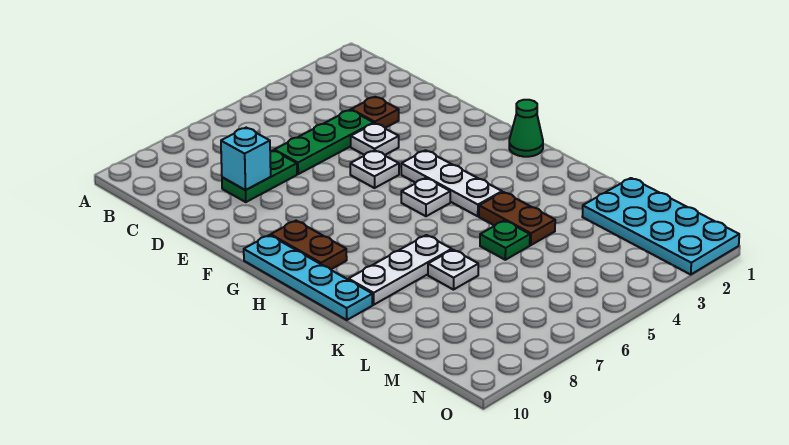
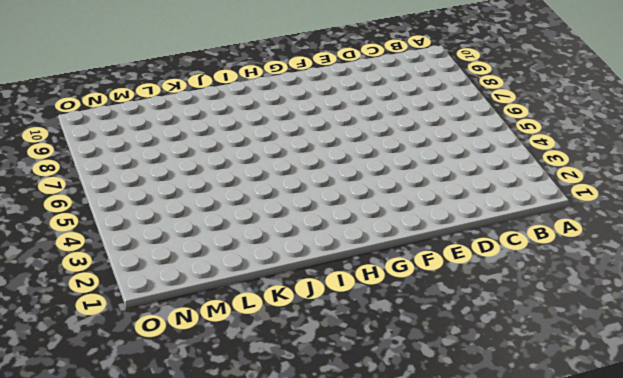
none -> brown 1x1 plate [351,97,399,128]
none -> green 1x3 plate [274,110,374,174]
none -> green 1x2 plate [222,150,297,202]

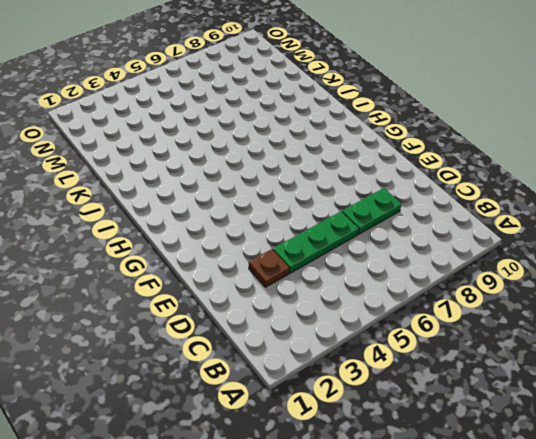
none -> white 1x1 plate [351,123,399,155]
none -> white 1x1 plate [350,150,399,188]
none -> white 1x3 plate [401,150,502,216]

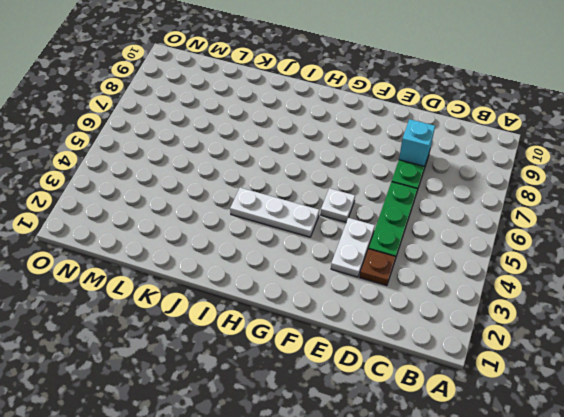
white 1x2 plate [331,218,375,277] -> white 1x1 plate [351,123,399,155]
none -> brown 1x2 plate [271,221,347,269]
none -> cyan 1x4 plate [244,235,372,320]
none -> green 1x1 cone [509,100,543,157]

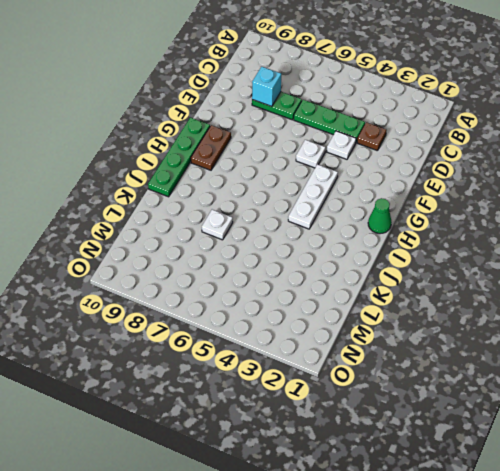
green 1x4 plate [148,118,210,197] -> cyan 1x4 plate [244,235,372,320]
none -> white 1x1 plate [401,178,450,216]
none -> brown 1x2 plate [479,192,555,245]
none -> white 1x3 plate [349,235,452,305]

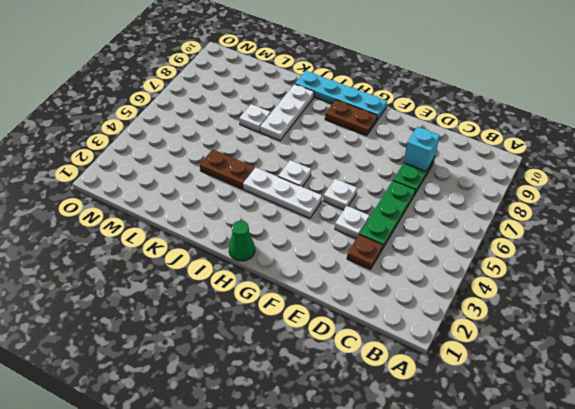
none -> green 1x1 plate [480,221,530,260]
none -> cyan 2x4 plate [582,178,739,274]

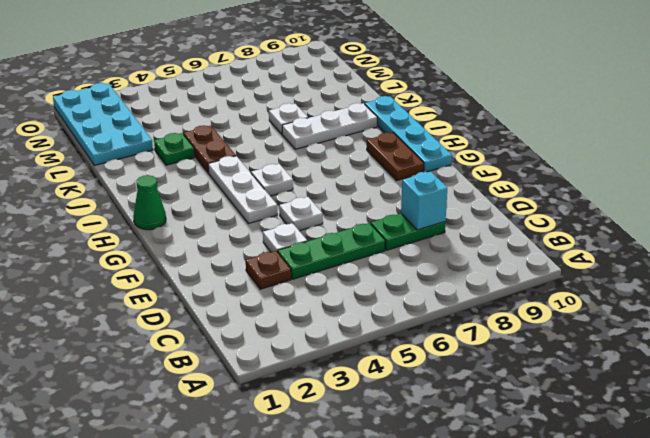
green 1x1 plate [154,133,194,165] -> green 1x1 plate moved to [480,221,530,260]

